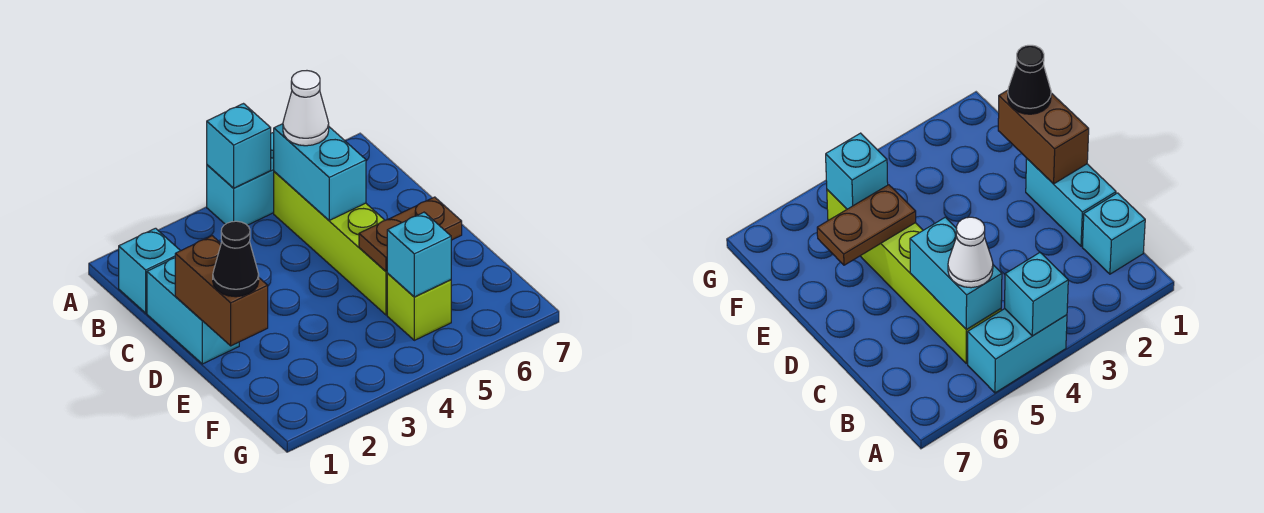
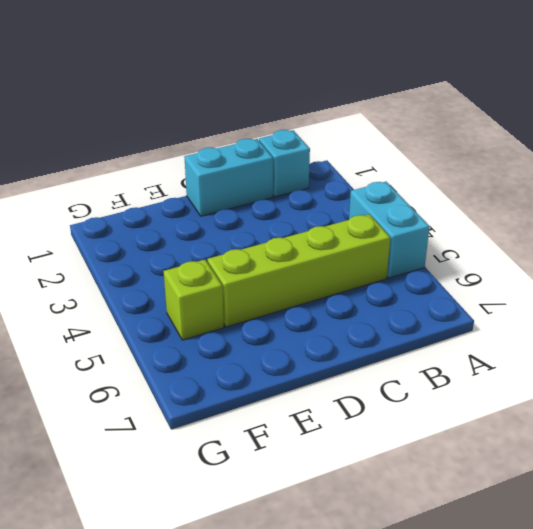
none -> cyan 1x1 brick [207,104,271,188]
none -> cyan 1x2 brick [274,124,366,220]
none -> brown 1x2 brick [175,236,268,346]

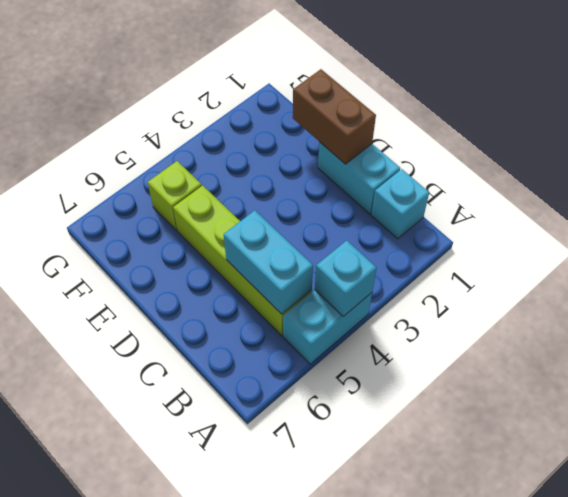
none -> brown 1x2 plate [359,197,462,272]
none -> cyan 1x1 brick [387,212,451,297]
none -> white 1x1 cone [283,71,329,146]

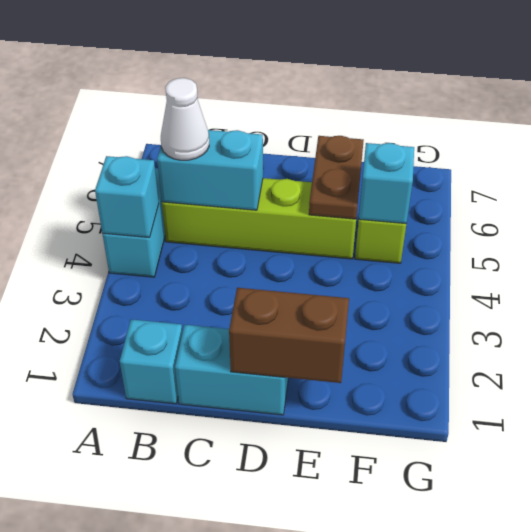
none -> black 1x1 cone [213,221,259,297]

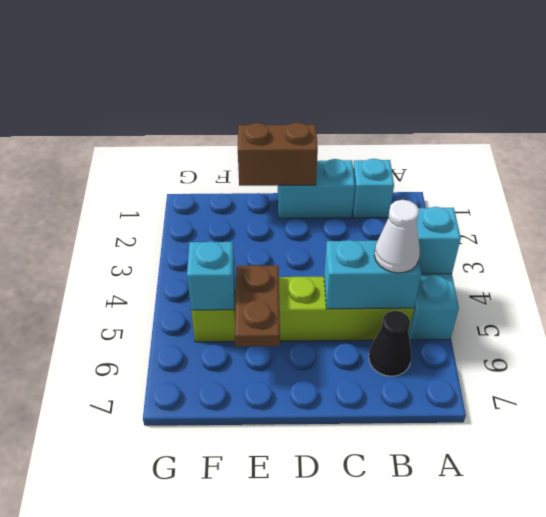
black 1x1 cone [369,311,411,376] -> black 1x1 cone moved to [213,221,259,297]

